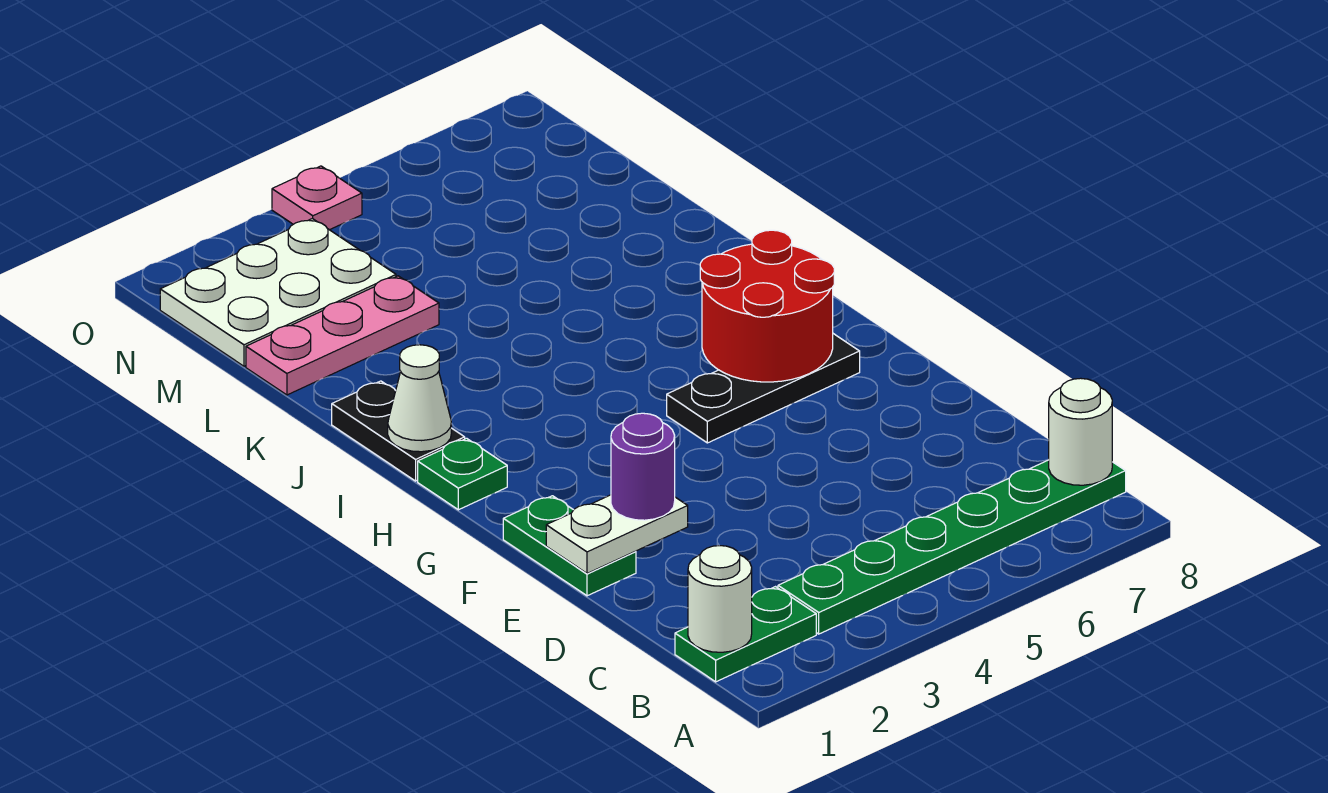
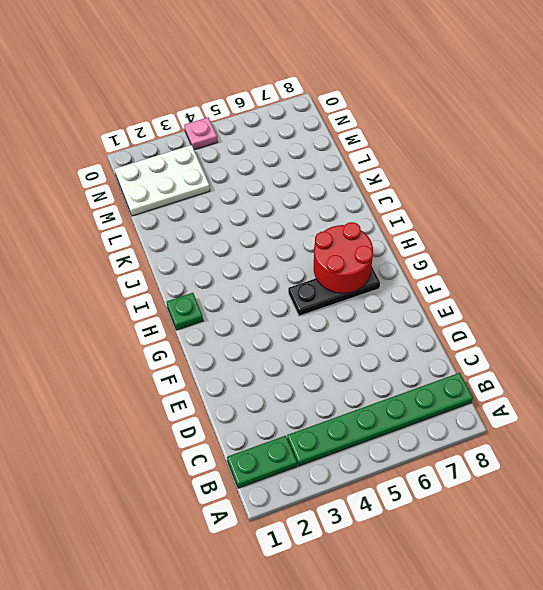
none -> green 1x2 plate [503,496,636,596]
none -> black 1x2 plate [332,381,465,481]
none -> pink 1x3 plate [246,276,439,395]

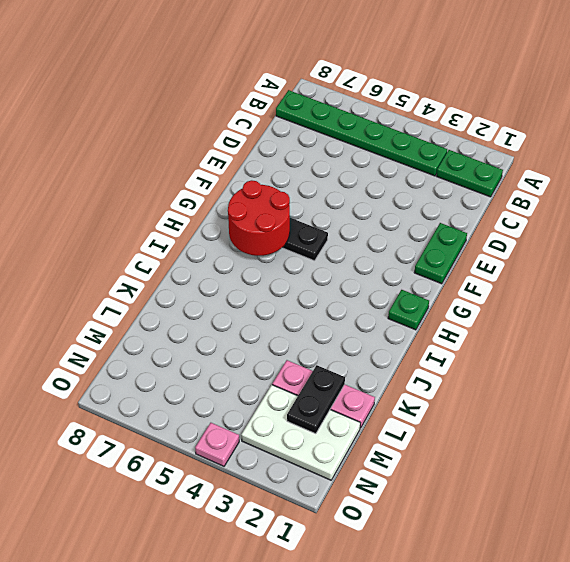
black 1x2 plate [287,365,345,434] -> black 1x2 plate moved to [332,381,465,481]
none -> white 1x1 round brick [688,546,752,652]
none -> white 1x1 round brick [1049,378,1112,485]
none -> white 1x2 plate [546,495,688,573]

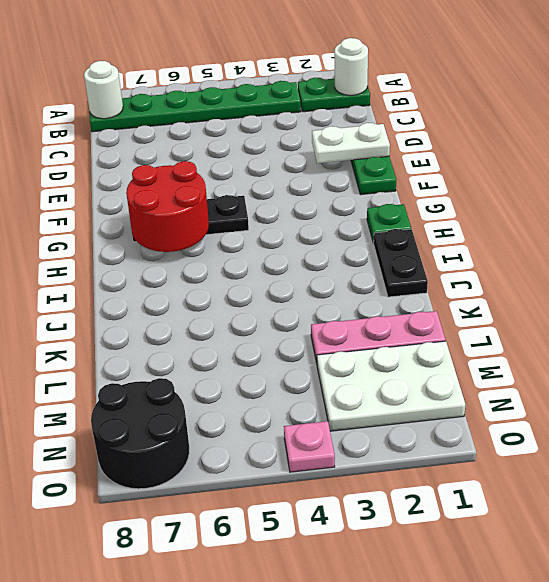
black 2x2 round brick [91,378,189,489] -> none
none -> white 1x1 cone [388,345,451,452]
none -> purple 1x1 round brick [611,413,675,520]

